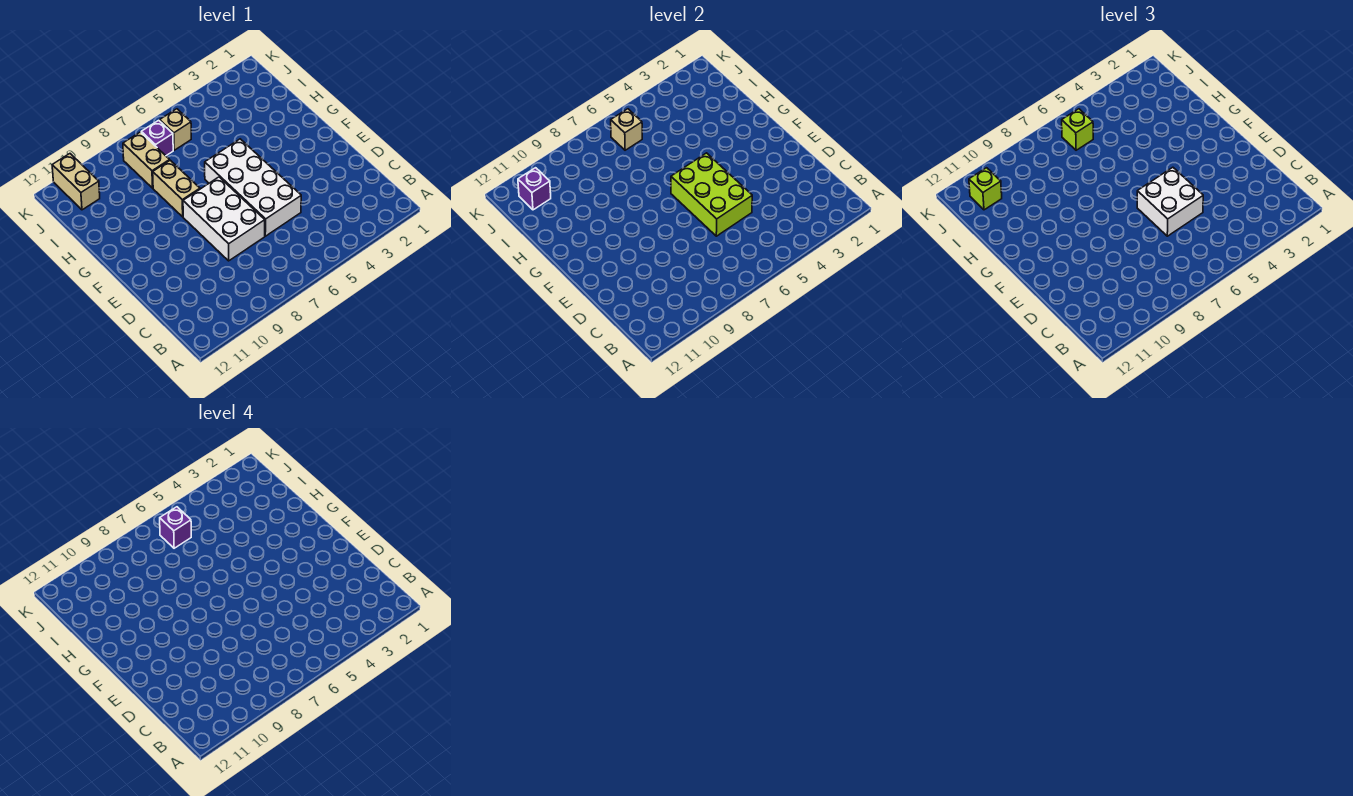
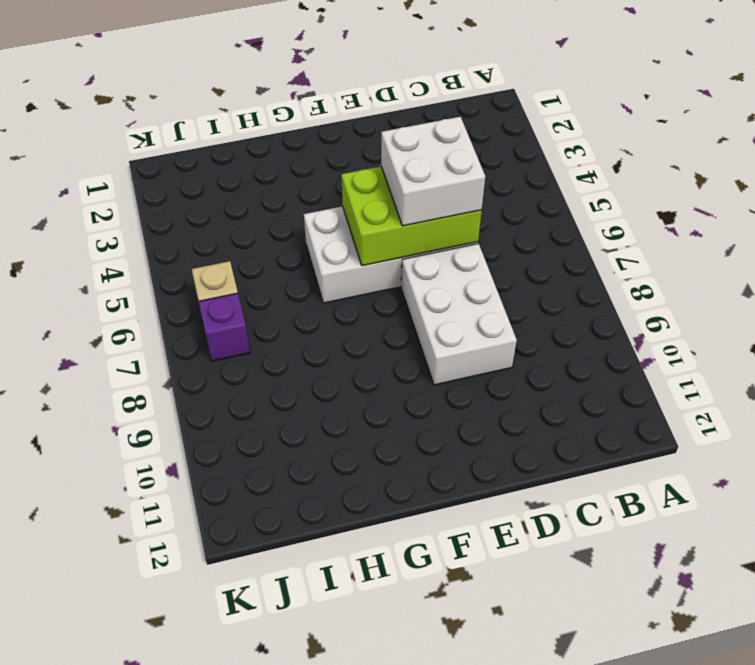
white 2x3 brick [401,244,517,385] -> white 2x3 brick turned to [183,177,265,261]
none -> tan 1x2 brick [153,160,200,217]
none -> tan 1x2 brick [123,132,170,188]
none -> tan 1x2 brick [52,154,100,210]

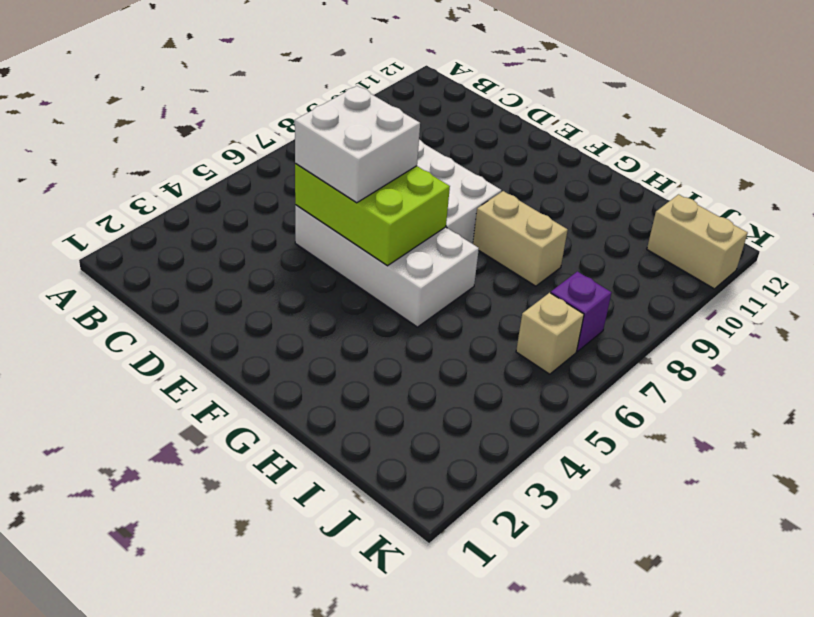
none -> tan 1x2 brick [123,132,170,188]
none -> tan 1x1 brick [611,109,642,150]
none -> purple 1x1 brick [518,168,551,210]

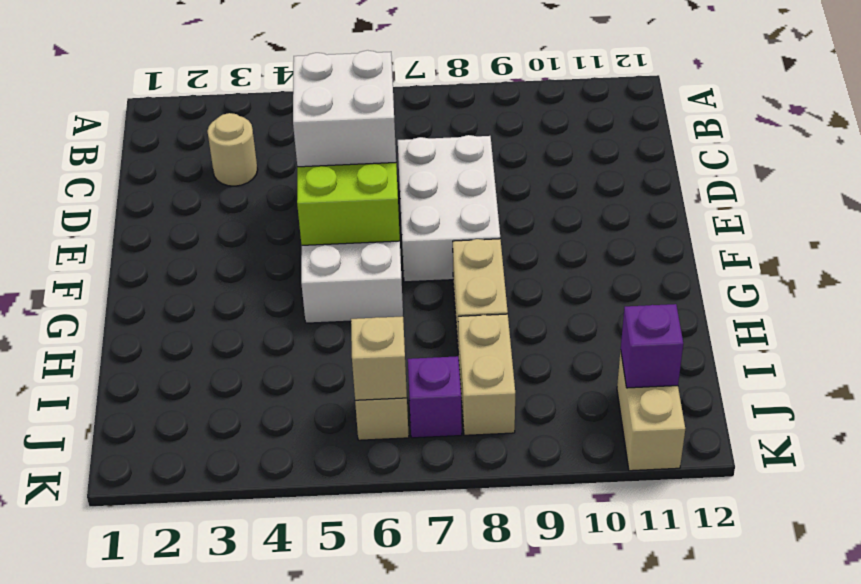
tan 1x1 round brick [207,113,258,186] -> none
none -> lime 1x1 brick [1062,109,1093,150]
none -> lime 1x1 brick [969,168,1002,210]
none -> purple 1x1 brick [160,507,191,548]

